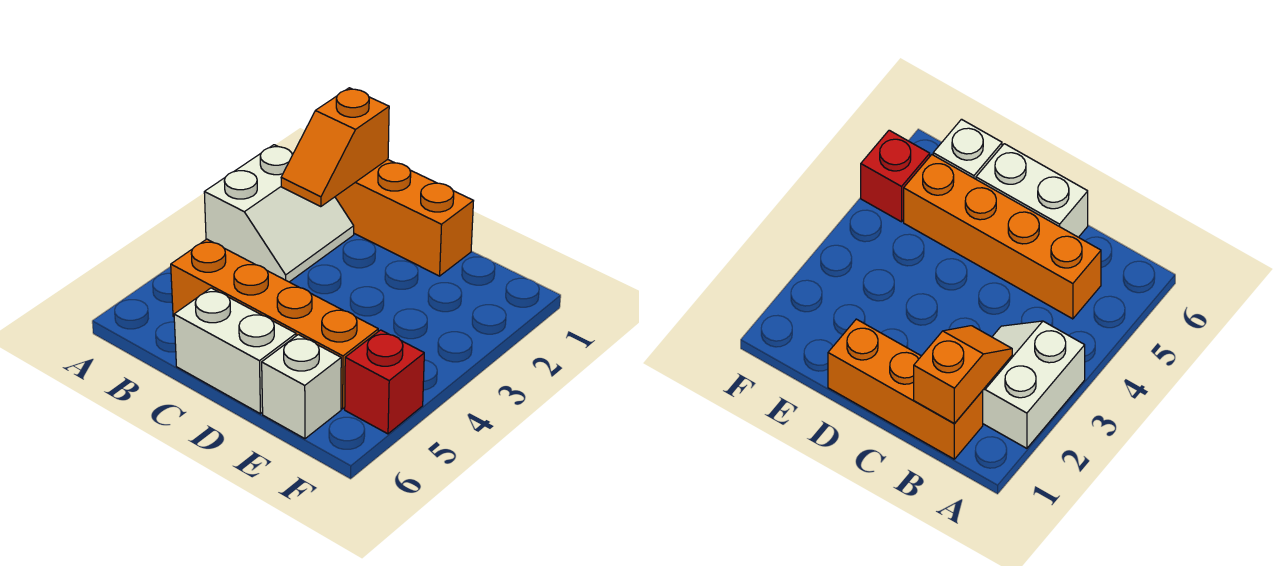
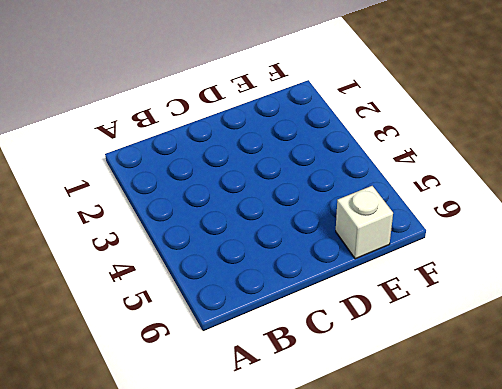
none -> white 2x2 slope [204,145,354,282]
none -> orange 1x3 brick [335,160,473,276]

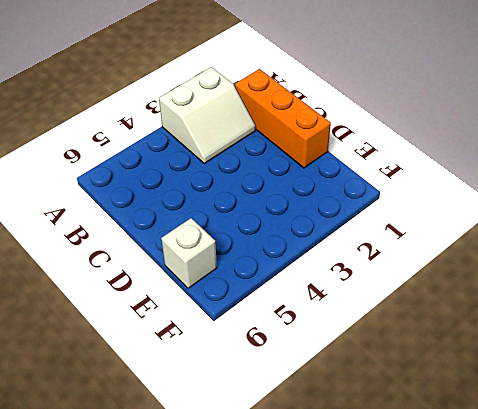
none -> orange 1x4 brick [171,239,378,409]
none -> white 1x2 brick [174,288,296,414]

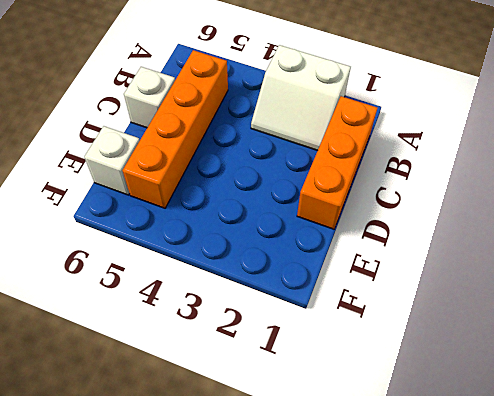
white 1x1 brick [124,67,175,128] -> white 1x2 brick [174,288,296,414]
none -> red 1x1 brick [345,330,424,434]
none -> orange 1x2 slope [281,88,389,207]

